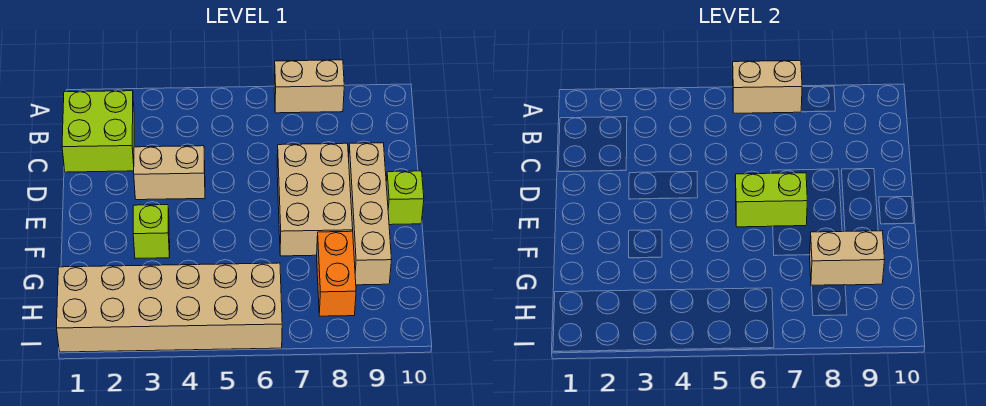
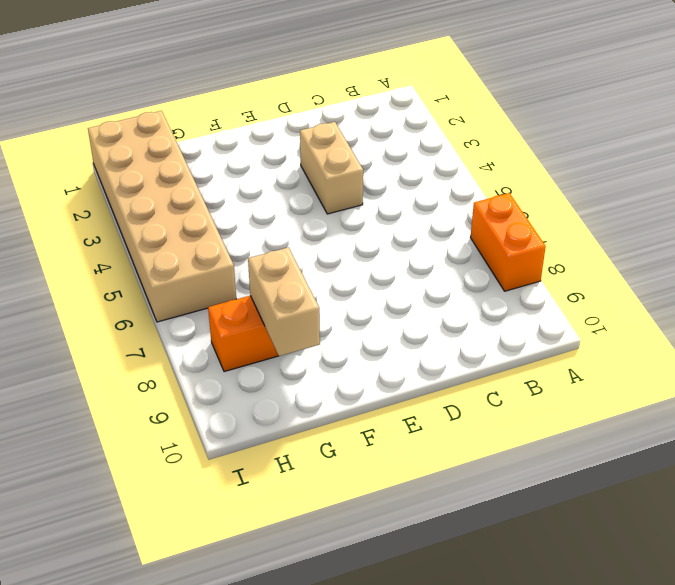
orange 1x2 brick [471,193,546,291] -> tan 1x2 brick [274,60,344,113]
none -> lime 2x2 brick [62,91,134,172]
none -> tan 2x3 brick [277,143,353,256]
none -> tan 1x4 brick [349,143,392,285]

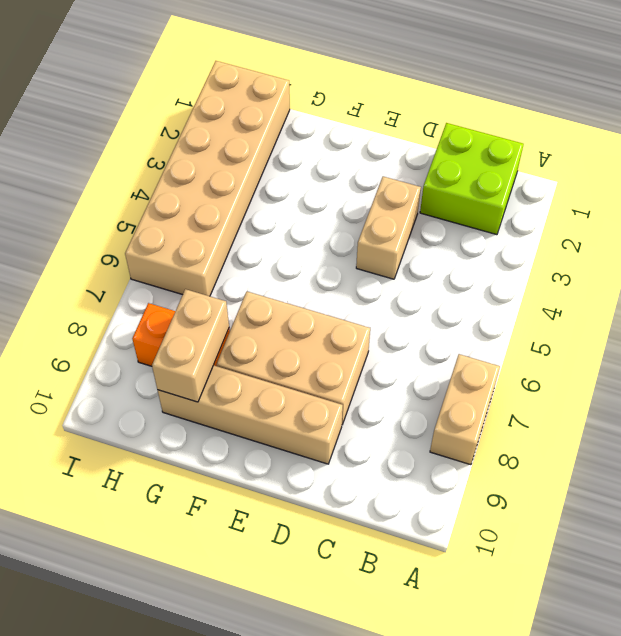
none -> lime 1x1 brick [386,171,424,225]
none -> lime 1x1 brick [133,205,170,259]
none -> tan 1x2 brick [733,61,802,113]

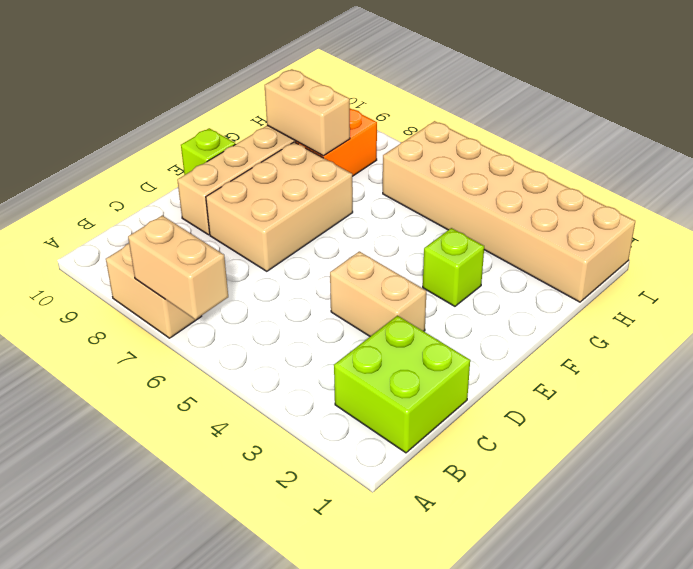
none -> lime 1x2 brick [735,173,807,227]

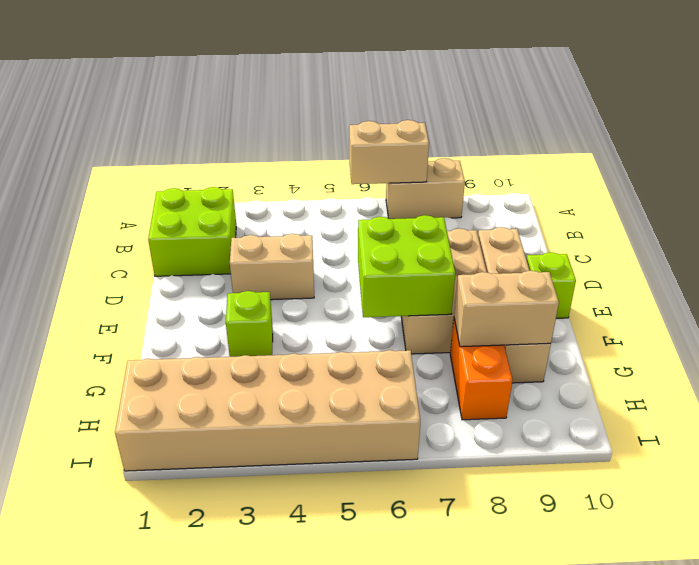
lime 2x2 brick [358,215,455,317] -> lime 1x2 brick [735,173,807,227]

